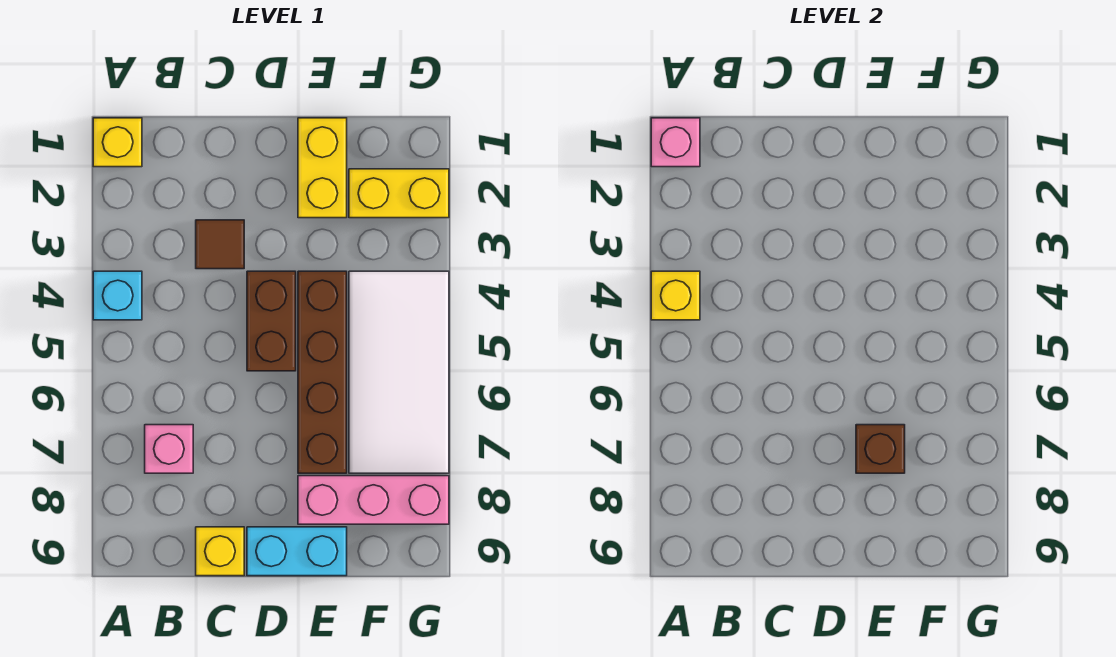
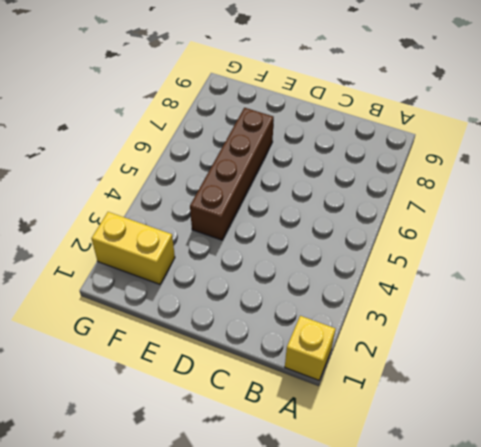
none -> cyan 1x1 brick [93,271,142,320]
none -> pink 1x1 brick [145,425,193,473]
none -> brown 1x1 tile [196,220,244,269]

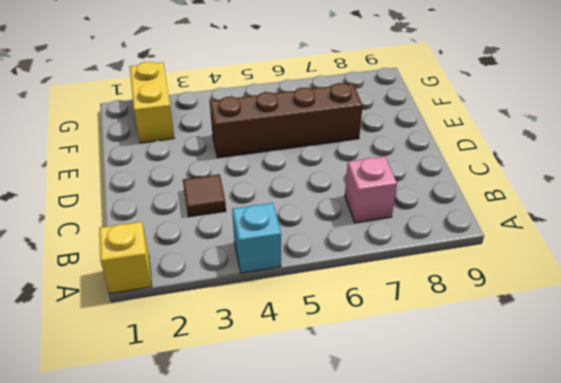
none -> yellow 1x1 brick [196,527,244,576]
none -> brown 1x2 brick [247,271,296,371]
none -> cyan 1x2 brick [247,527,347,576]

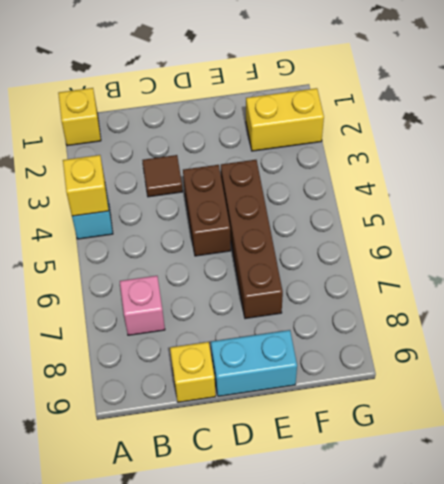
none -> yellow 1x2 brick [298,118,347,218]
none -> pink 1x3 brick [298,476,449,524]
none -> white 2x4 tile [349,271,449,473]

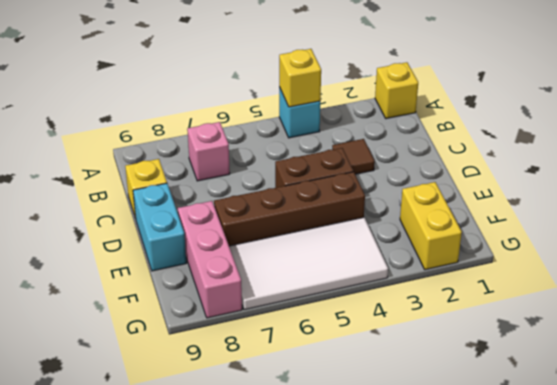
none -> yellow 1x2 brick [298,118,347,218]
none -> pink 1x1 brick [651,118,700,167]
none -> brown 1x1 brick [856,425,905,473]

